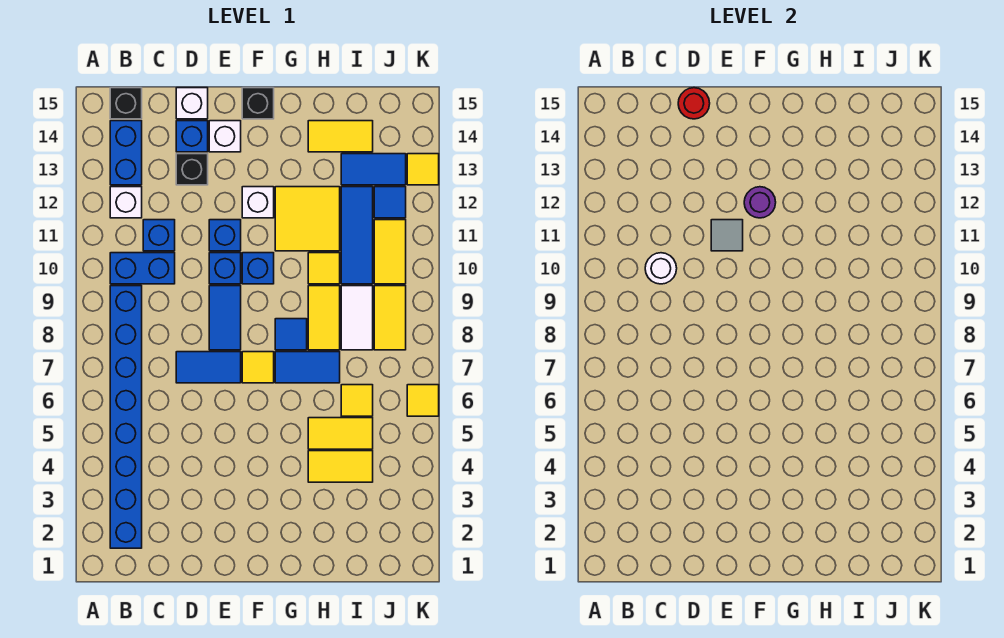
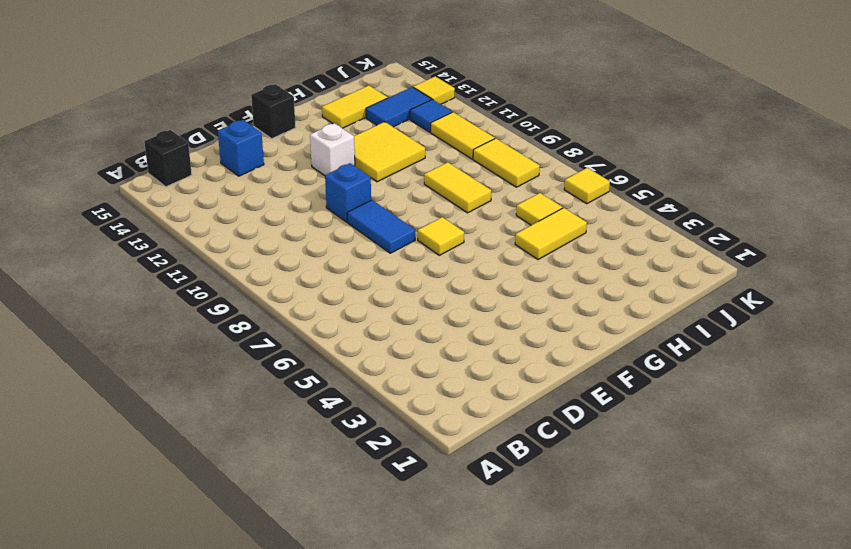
none -> blue 1x8 brick [110,286,142,548]
none -> blue 1x2 brick [110,253,175,284]
none -> white 1x1 brick [110,187,142,218]
none -> blue 1x2 brick [110,121,142,185]

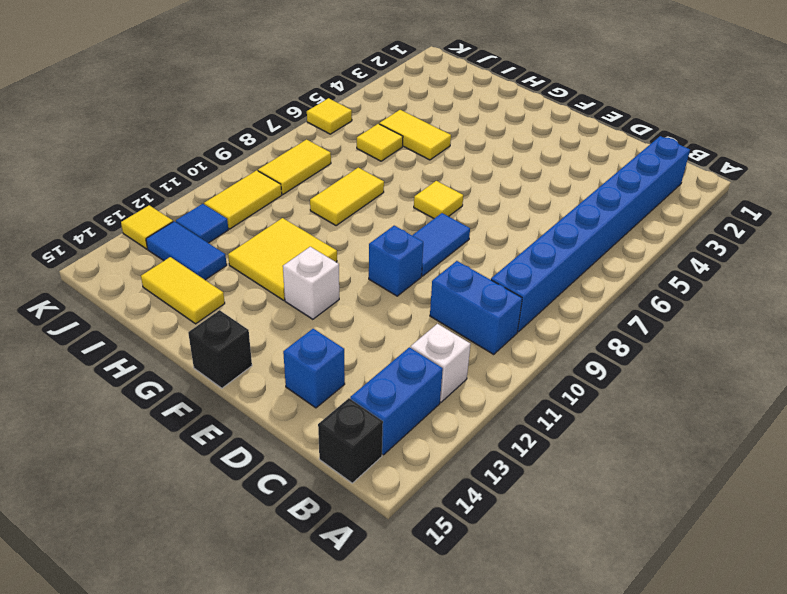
none -> blue 1x1 brick [143,220,175,251]
none -> blue 1x2 tile [176,352,241,383]
none -> black 1x1 brick [176,154,208,185]
none -> white 1x1 brick [176,88,208,119]

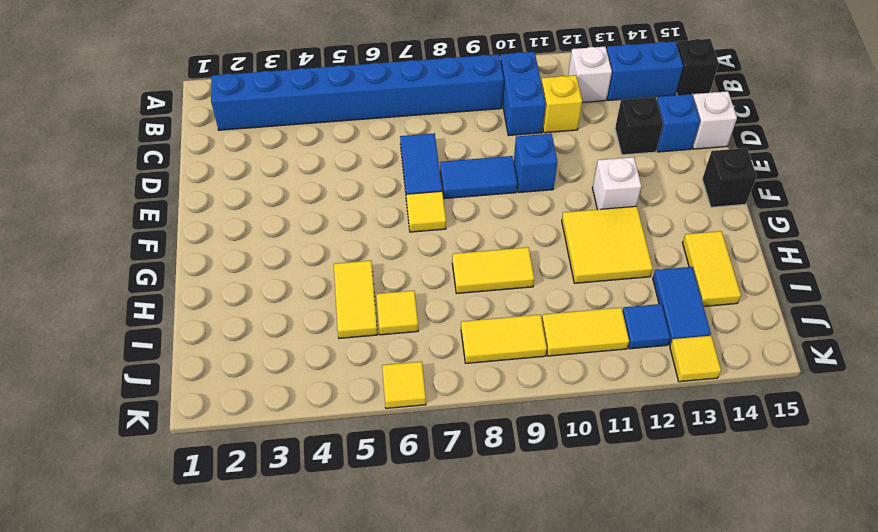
yellow 1x1 brick [541,75,582,133] -> blue 1x1 brick [143,220,175,251]
none -> blue 1x1 brick [209,220,241,251]
none -> white 1x1 brick [209,121,241,152]
none -> blue 1x1 brick [242,253,274,284]
none -> blue 1x2 tile [275,352,340,383]

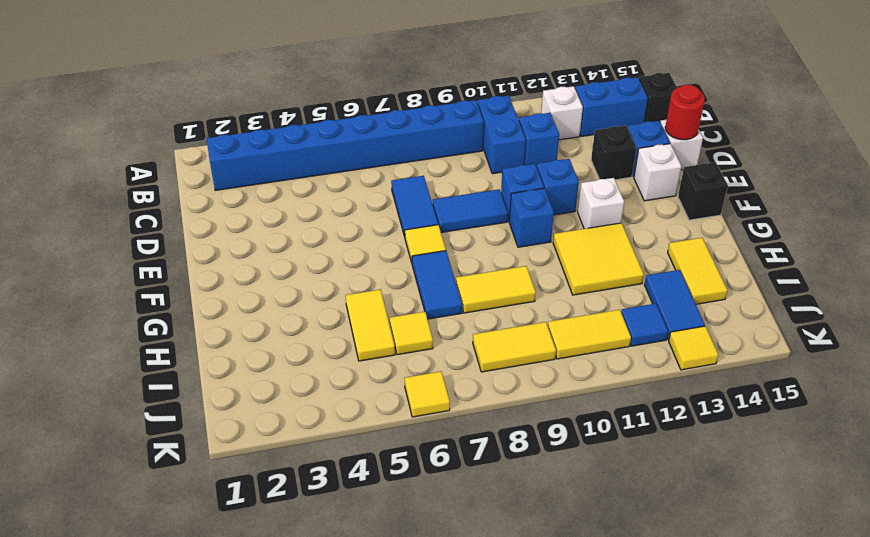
none -> blue 1x1 tile [275,319,307,350]
none -> yellow 1x2 tile [308,451,373,482]
none -> yellow 1x1 tile [308,253,340,284]
none -> white 1x2 tile [341,286,373,350]

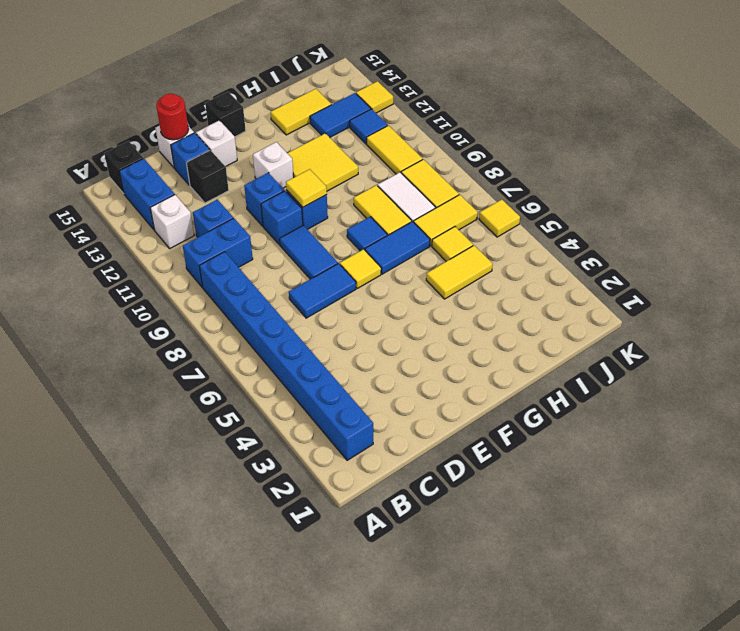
yellow 1x1 tile [286,169,327,207] -> yellow 1x1 tile moved to [308,253,340,284]
yellow 1x2 tile [414,195,478,246] -> yellow 1x2 tile moved to [308,451,373,482]
none -> blue 1x3 tile [341,187,373,284]
none -> white 1x1 round brick [645,253,677,284]
none -> grey 1x1 tile [711,220,743,251]
none -> purple 1x1 round brick [744,187,776,218]

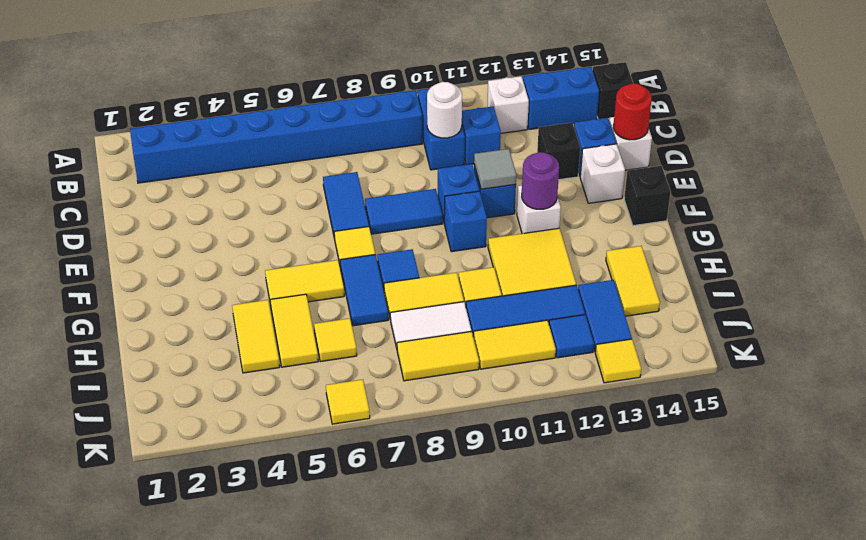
yellow 1x2 tile [265,260,344,305] -> none

